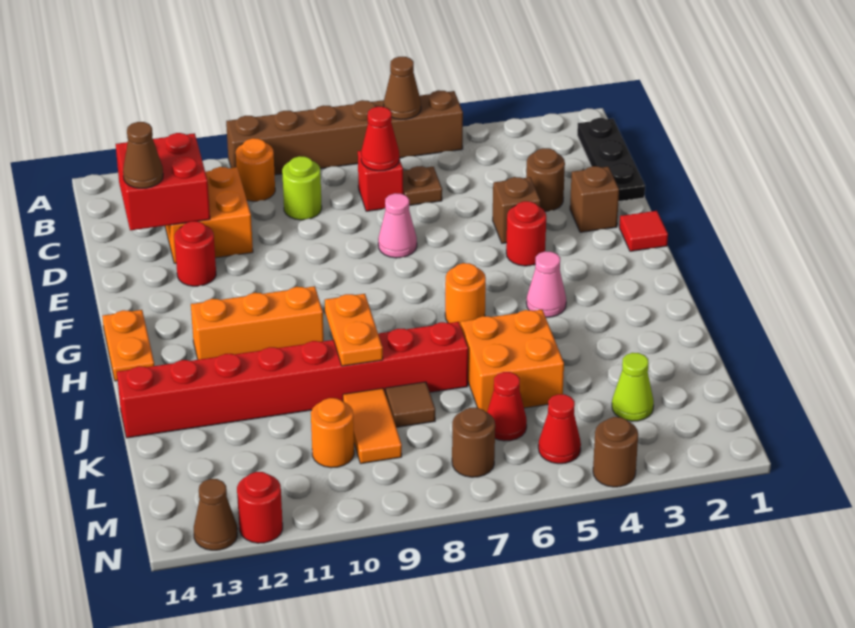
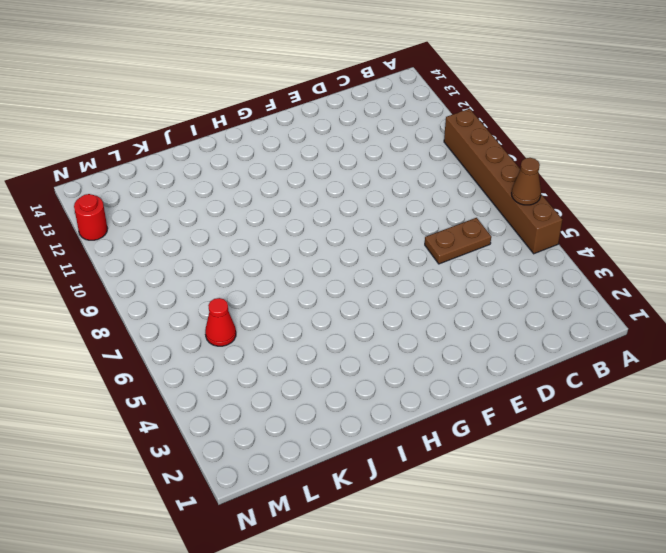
brown 1x2 plate [425,218,491,264] -> brown 1x1 plate [403,166,442,205]
none -> black 1x3 plate [577,118,645,202]
none -> orange 1x1 round brick [236,138,275,201]
none -> red 1x1 brick [358,151,403,211]
none -> lime 1x1 round brick [282,156,322,220]

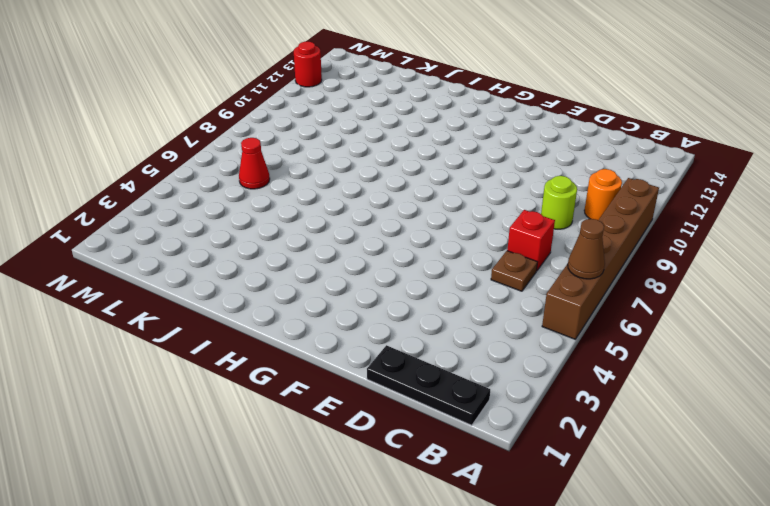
none -> orange 2x2 brick [165,167,253,263]
none -> brown 1x1 round brick [526,148,565,211]
none -> brown 1x1 brick [570,166,619,232]
none -> brown 1x1 brick [493,177,540,243]

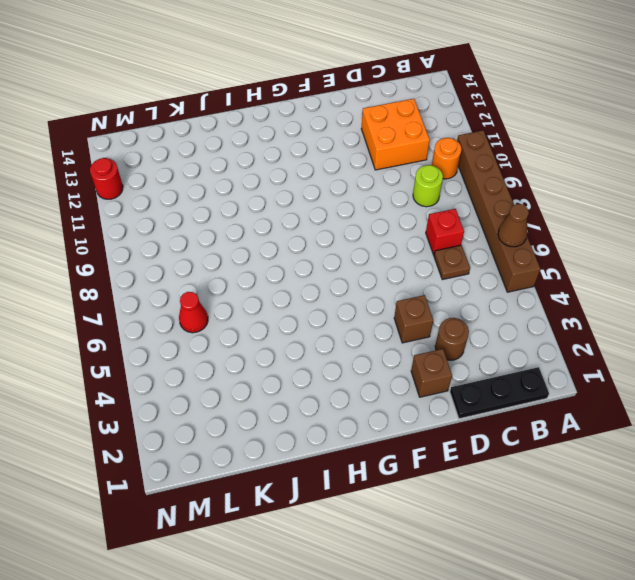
none -> pink 1x1 cone [378,193,417,258]
none -> red 1x1 round brick [174,221,216,286]
none -> red 1x1 tile [619,211,668,251]
none -> red 1x1 round brick [506,201,546,266]

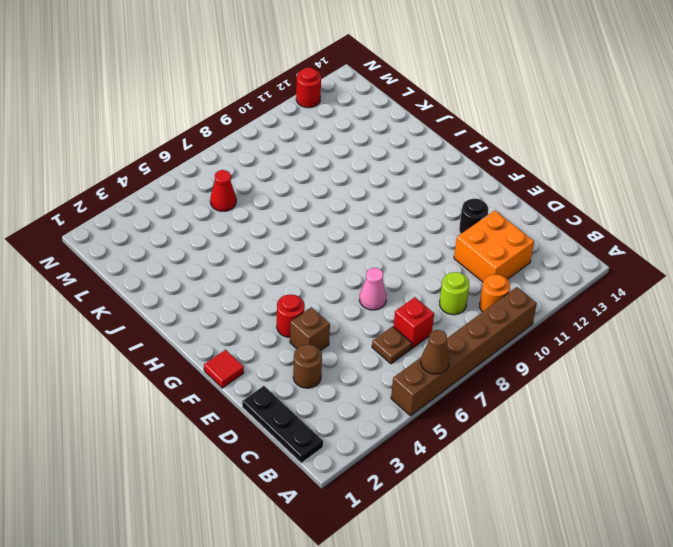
black 1x1 round brick [459,198,488,234] -> red 1x1 round brick [174,221,216,286]
none -> brown 1x1 brick [570,166,619,232]
none -> orange 1x2 plate [102,310,154,381]
none -> pink 1x1 cone [526,251,566,317]
none -> orange 1x1 round brick [445,263,486,326]

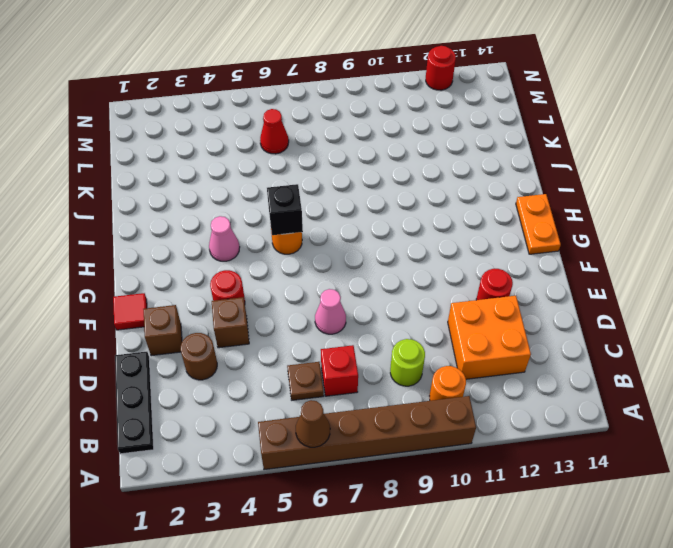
black 1x1 brick [267,184,303,235] -> none
none -> orange 1x3 brick [191,286,324,360]
none -> orange 2x2 brick [461,310,564,412]
none -> red 1x8 brick [117,322,468,438]
none -> brown 1x1 tile [386,382,435,427]

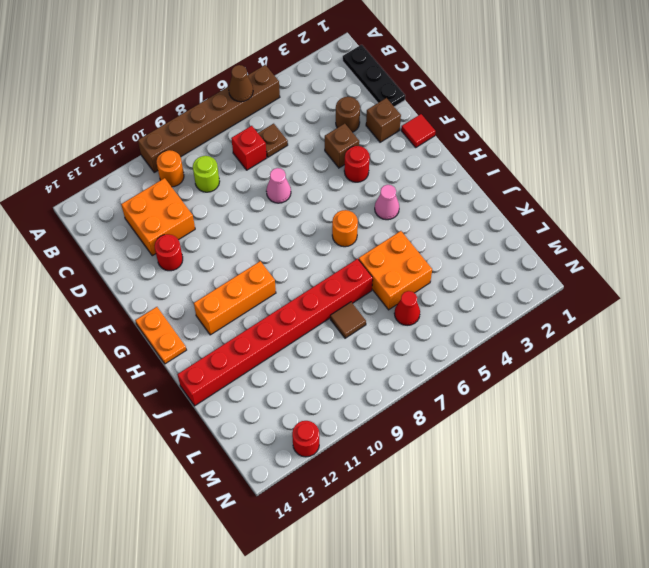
none -> orange 1x2 tile [343,388,402,464]
none -> lime 1x1 cone [612,353,654,421]
none -> orange 1x1 round brick [311,398,354,468]
none -> red 1x1 cone [538,394,581,464]

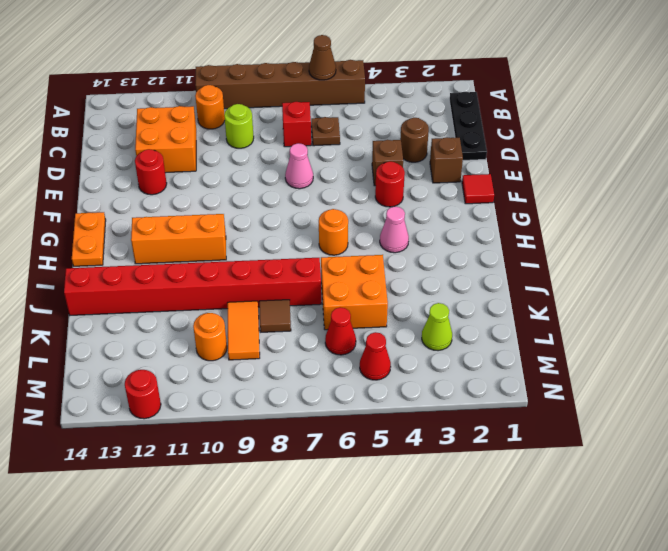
none -> brown 1x1 round brick [452,408,495,477]
none -> brown 1x1 round brick [593,417,638,487]
none -> brown 1x1 cone [194,479,237,550]
none -> red 1x1 cone [361,107,399,171]

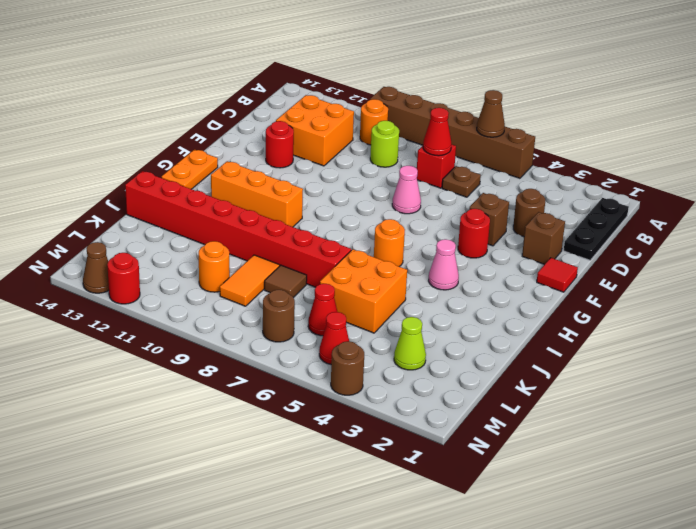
none -> red 2x2 brick [116,133,210,230]
none -> orange 1x2 plate [325,294,383,366]
none -> brown 1x1 cone [123,122,163,188]

